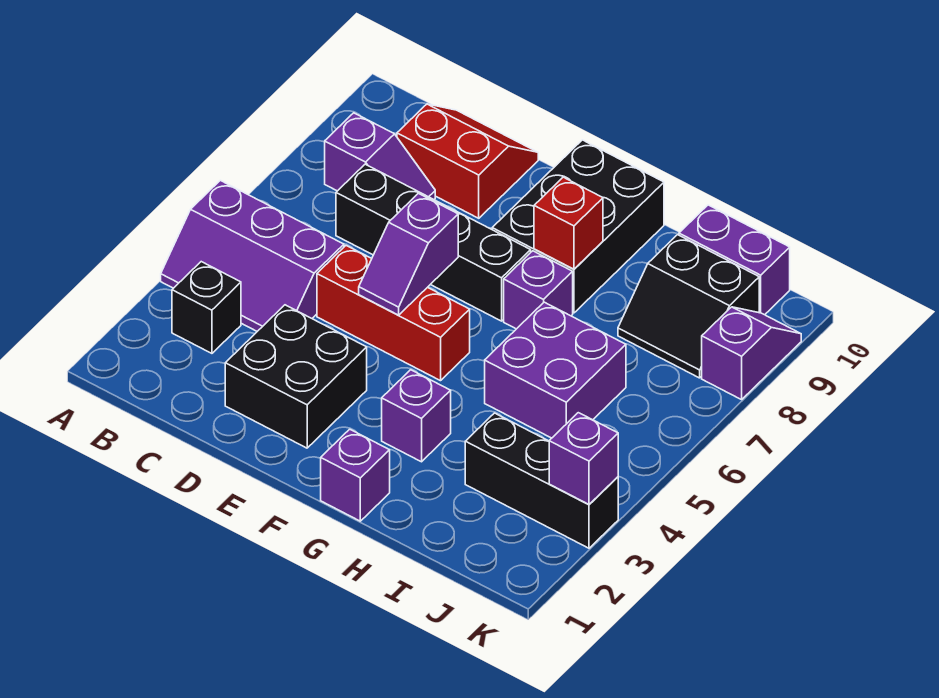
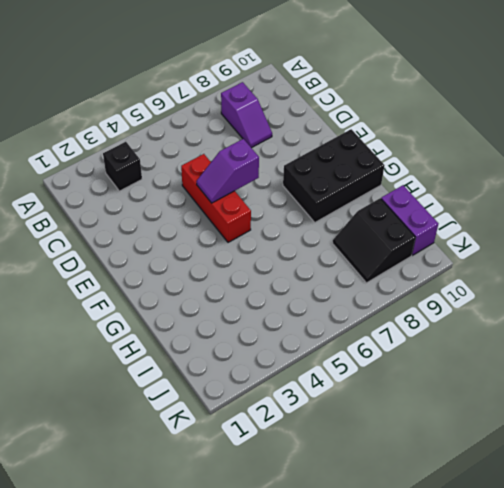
none -> purple 2x3 slope [161,180,344,331]
none -> black 1x4 brick [336,164,531,321]
none -> red 2x2 slope [397,104,538,218]

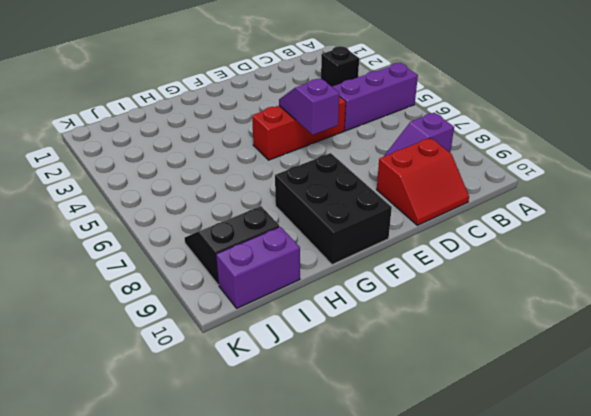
none -> black 1x4 brick [336,164,531,321]
none -> black 2x2 brick [225,305,367,448]
none -> purple 1x1 brick [321,429,390,521]

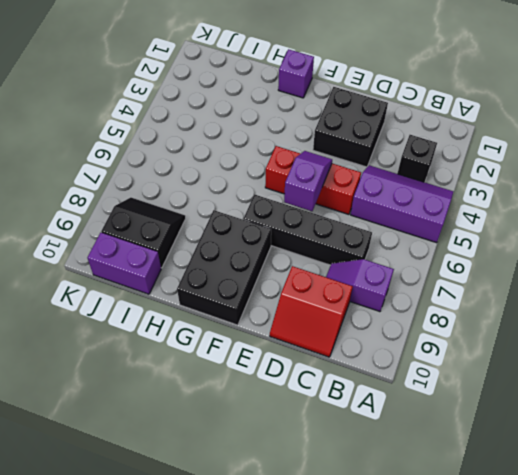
none -> purple 1x1 brick [382,370,451,462]
none -> purple 1x1 brick [504,251,573,329]
none -> purple 2x2 brick [485,302,626,438]

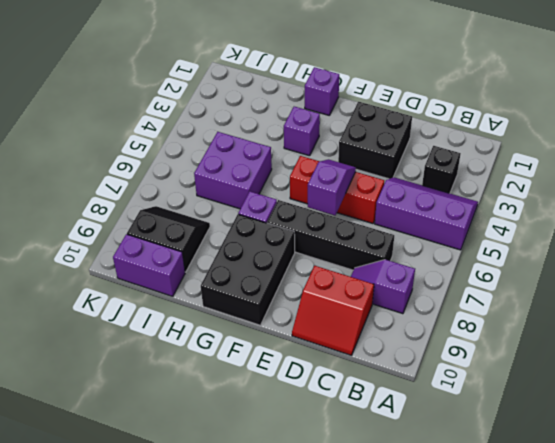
none -> black 1x3 brick [465,413,618,548]
none -> purple 1x2 slope [702,307,801,400]
none -> red 1x1 brick [534,177,603,269]

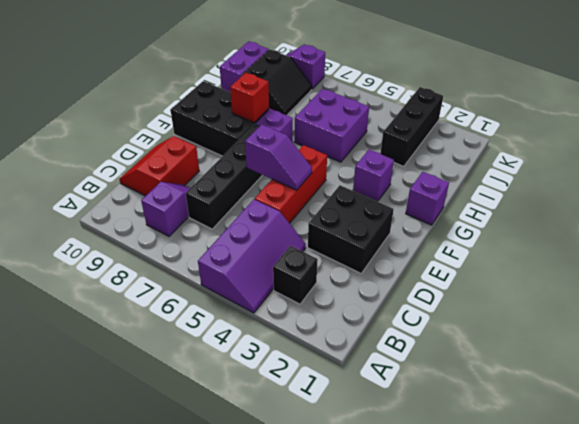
none -> purple 1x1 brick [549,413,618,505]

